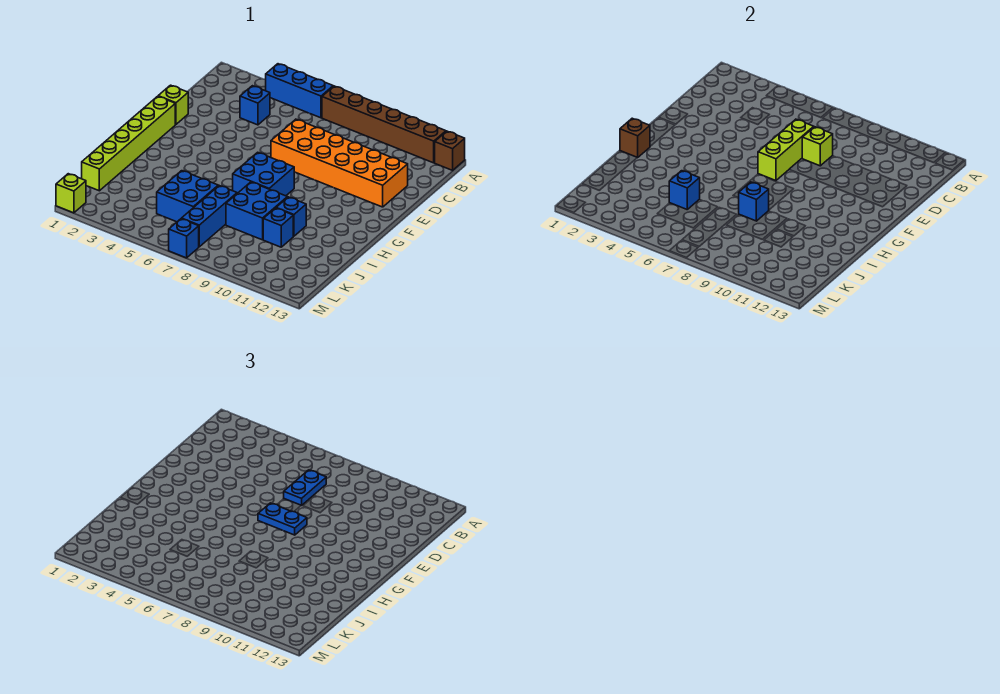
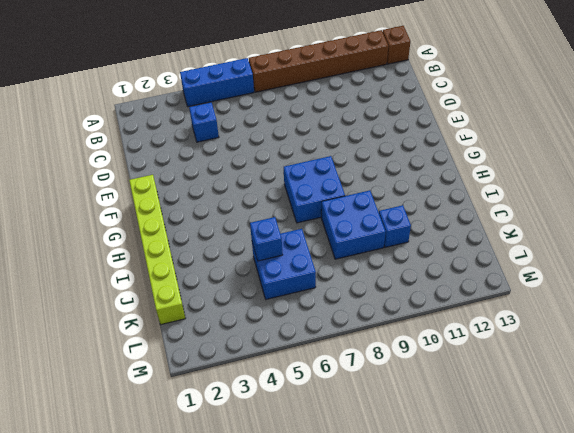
none -> orange 2x6 brick [271,119,408,207]
none -> lime 1x1 brick [158,85,188,124]
none -> blue 1x1 brick [277,197,306,236]

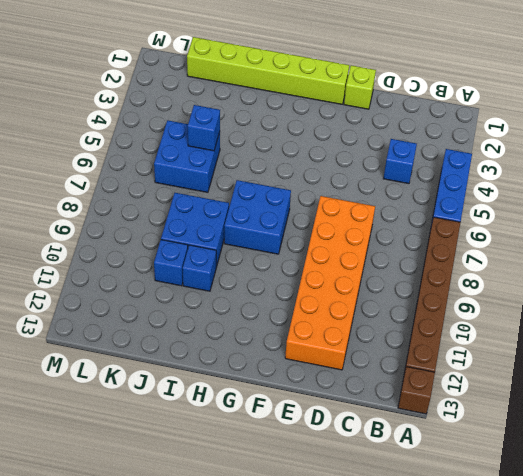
none -> blue 1x3 brick [182,186,237,247]
none -> lime 1x1 brick [56,174,86,213]
none -> blue 1x1 brick [169,219,199,258]

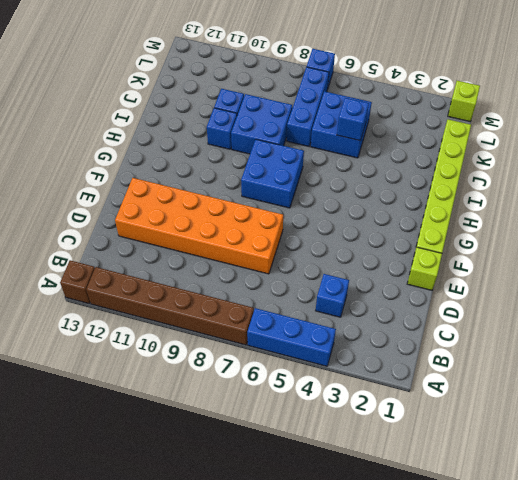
none -> lime 1x3 brick [758,119,814,181]
none -> lime 1x1 brick [802,127,833,166]
none -> brown 1x1 brick [620,118,650,158]

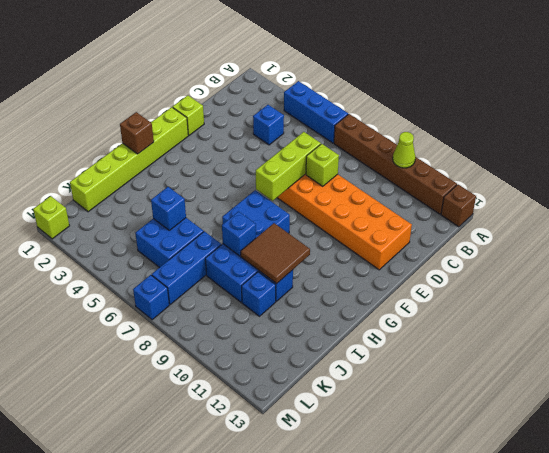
lime 1x1 cone [393,132,415,168] -> none
brown 2x2 tile [241,223,310,284] -> none
none -> blue 1x2 plate [284,470,326,505]
none -> blue 1x2 plate [258,503,307,535]

